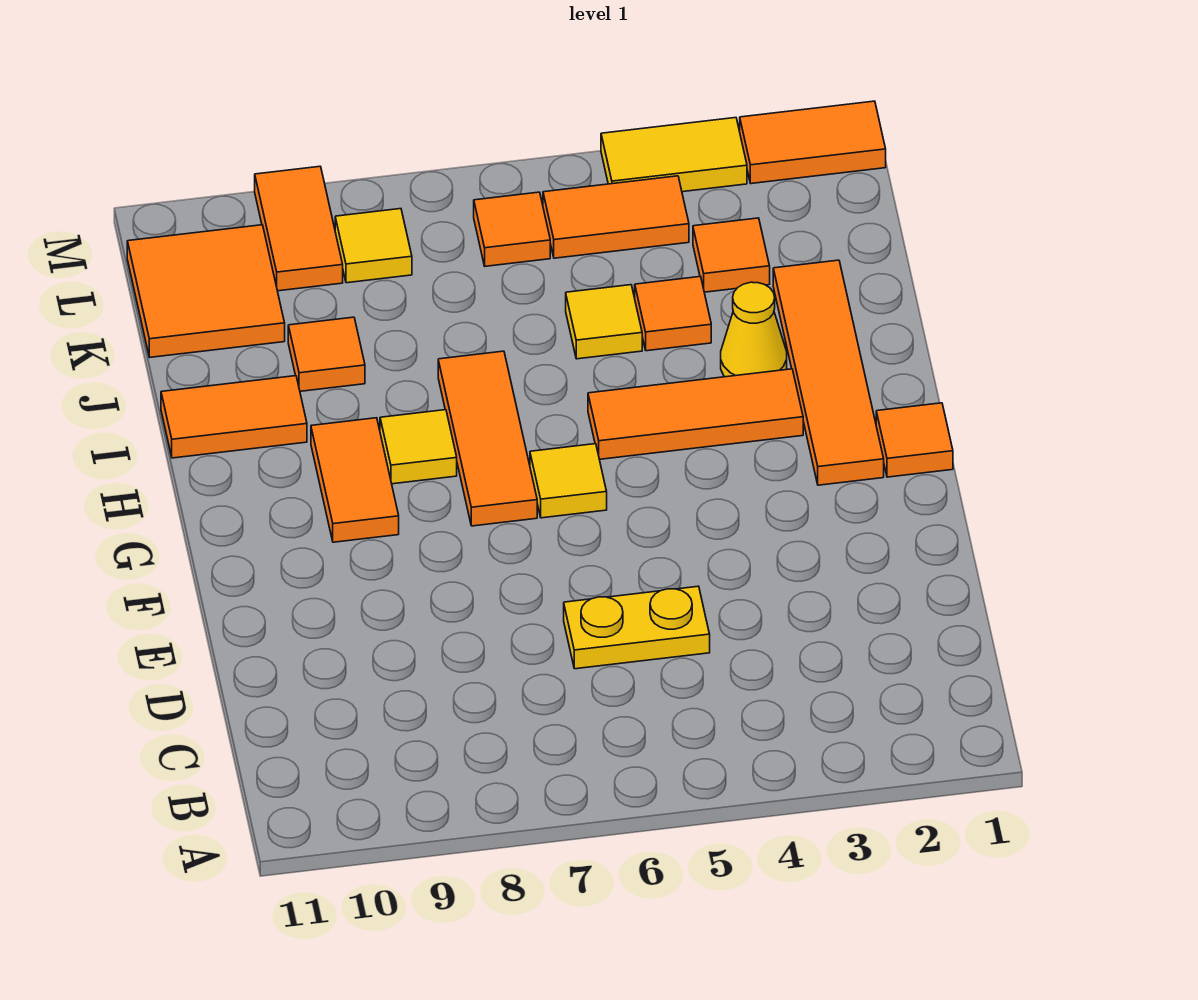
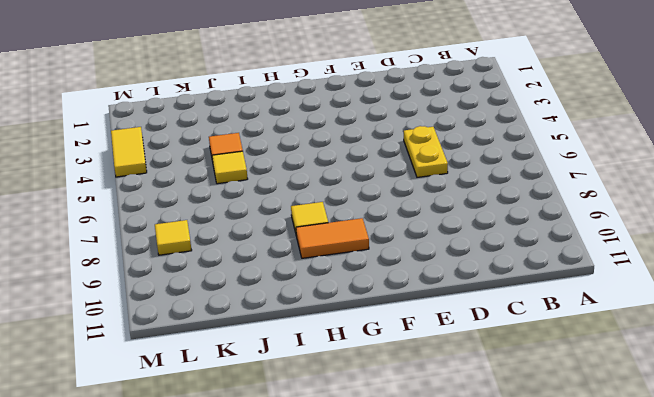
none -> orange 1x1 tile [876,403,953,477]
none -> orange 1x4 tile [773,260,884,485]
none -> yellow 1x1 tile [530,444,607,518]

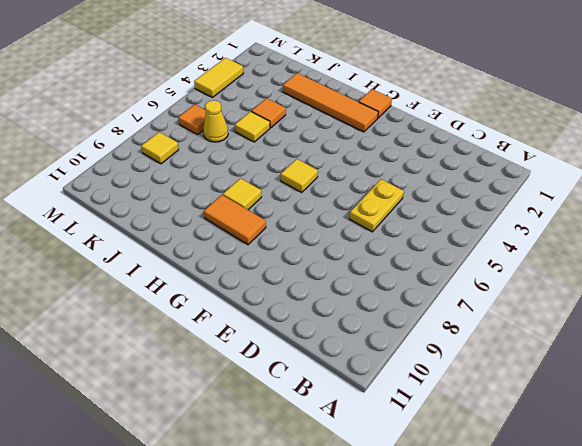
yellow 1x1 cone [203,100,228,142] -> yellow 1x1 cone moved to [721,282,787,377]
none -> orange 1x3 tile [438,351,537,526]
none -> orange 1x3 tile [588,369,803,459]
none -> orange 1x2 tile [161,376,307,458]

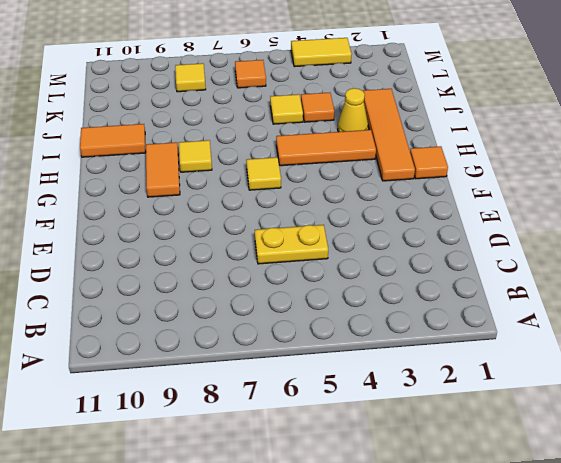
none -> orange 1x3 tile [438,351,537,526]
none -> orange 1x1 tile [288,317,365,391]
none -> orange 1x1 tile [693,218,770,292]

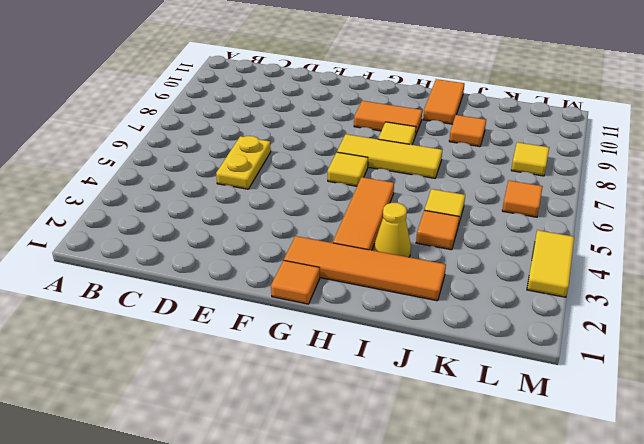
yellow 1x3 tile [337,134,442,178] -> orange 1x3 tile [438,351,537,526]
none -> orange 1x1 tile [693,218,770,292]
none -> orange 2x2 tile [127,225,285,357]
none -> orange 1x2 tile [543,176,689,258]

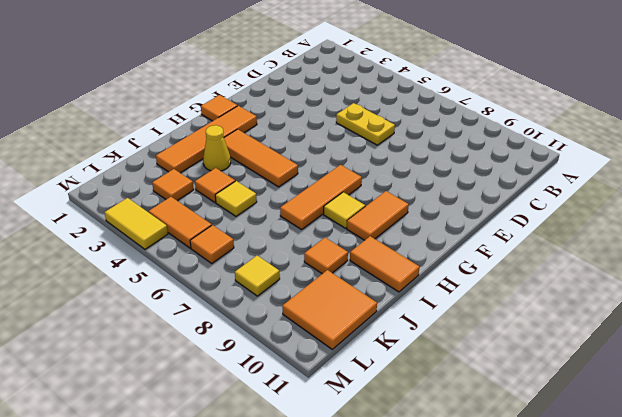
none -> yellow 1x1 tile [530,444,607,518]
none -> orange 1x2 tile [255,166,343,291]
none -> orange 1x2 tile [740,101,886,184]

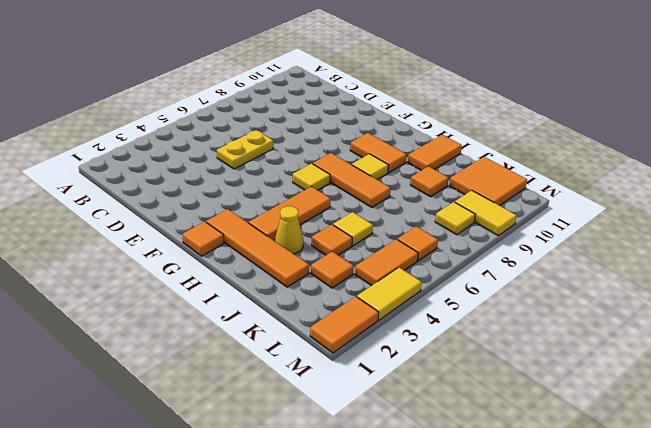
yellow 1x2 tile [455,190,517,235] -> orange 1x2 tile [255,166,343,291]

